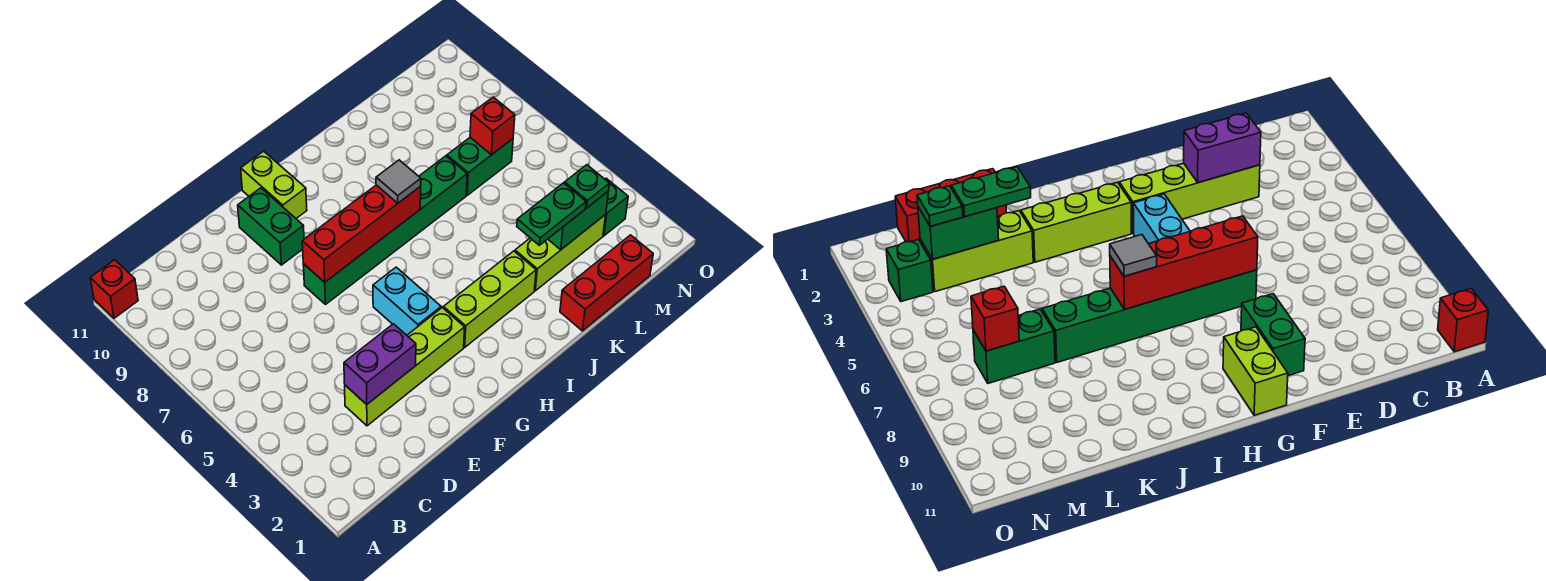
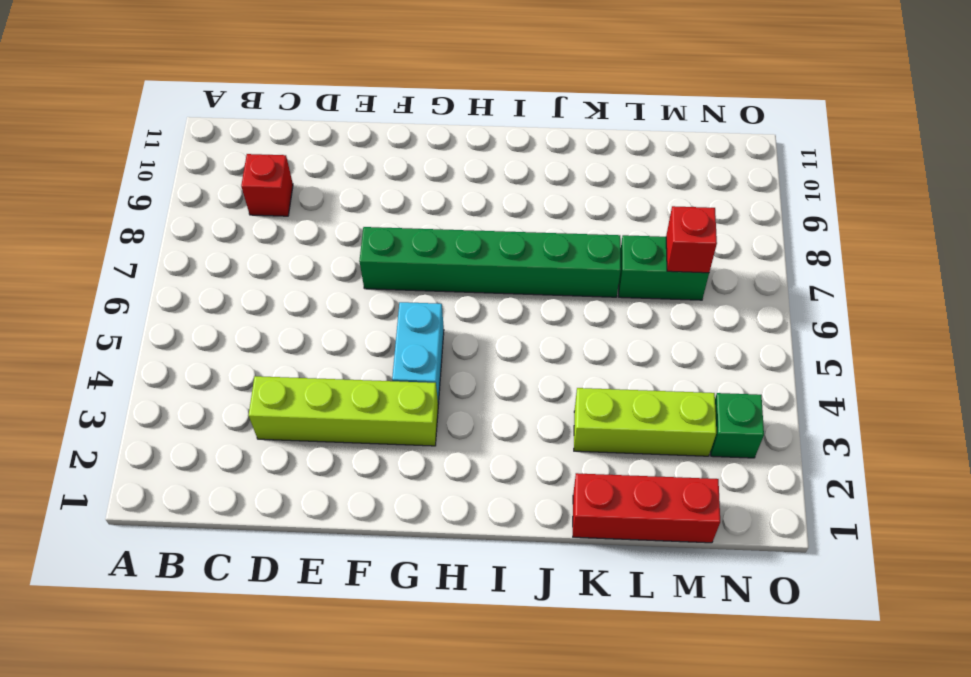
red 1x1 brick [241,154,293,216] -> red 1x1 brick moved to [90,260,138,318]
none -> green 1x2 brick [238,188,304,265]
none -> lime 1x2 brick [241,151,307,218]
none -> lime 1x3 brick [443,251,536,347]

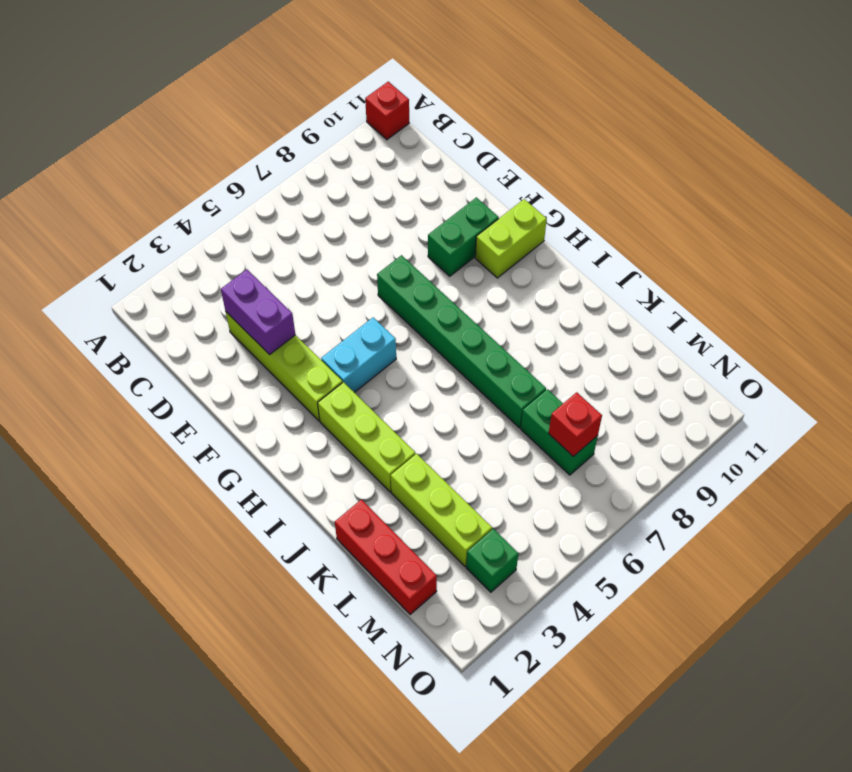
none -> red 1x4 brick [302,185,421,282]
none -> green 1x2 brick [548,191,609,250]
none -> grey 1x1 tile [376,160,421,203]

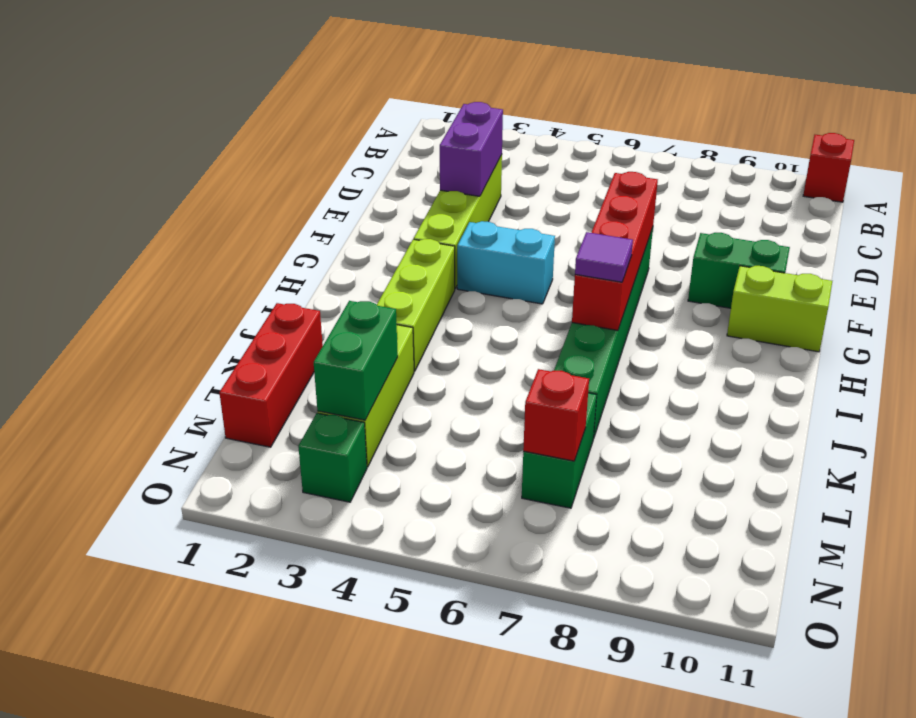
purple 1x1 tile [575,232,633,282] -> grey 1x1 tile [376,160,421,203]
none -> green 1x2 plate [517,183,586,245]
none -> green 1x1 plate [564,165,610,208]

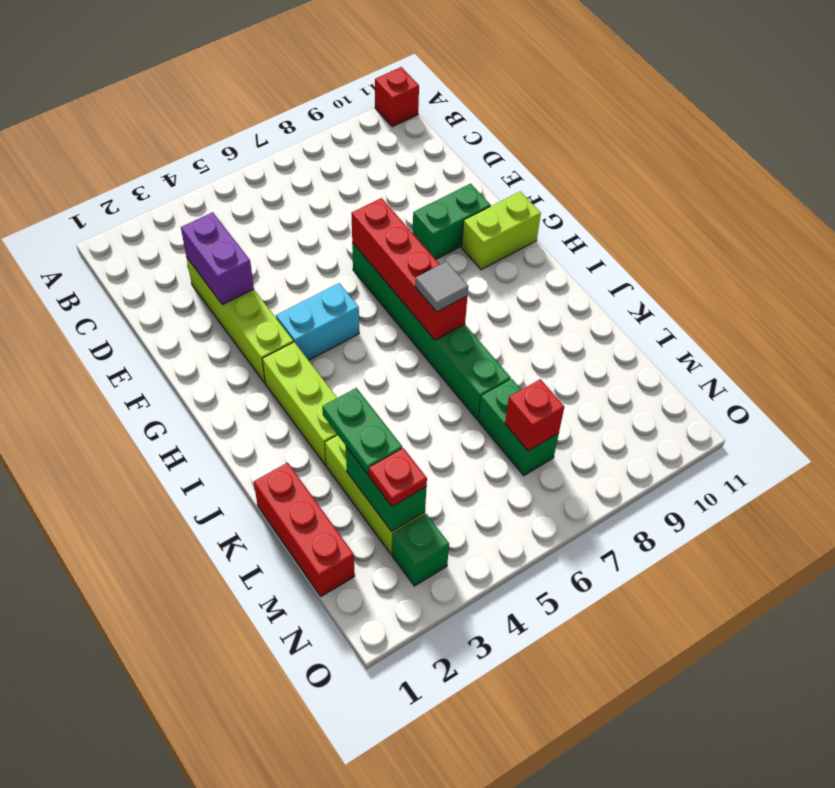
red 1x1 plate [369,448,427,506] -> green 1x1 plate [564,165,610,208]

